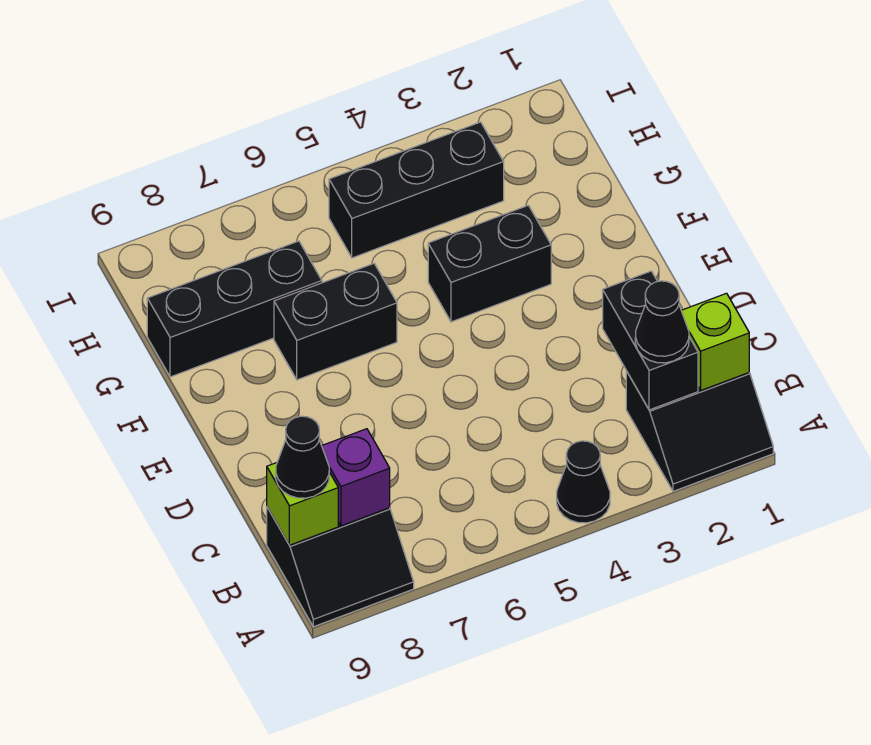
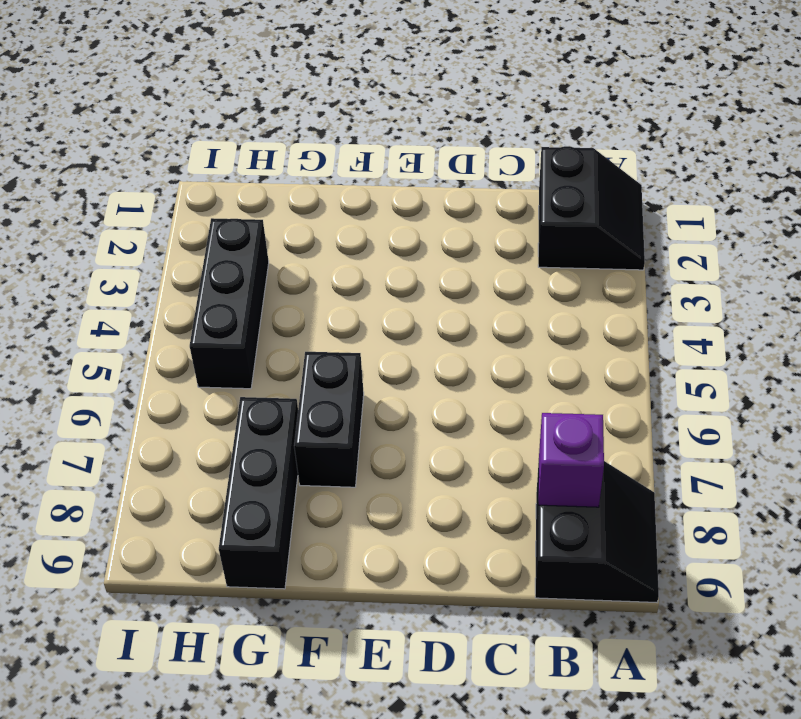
none -> black 1x1 cone [557,441,610,523]
none -> black 1x2 brick [428,205,551,322]
none -> lime 1x1 brick [681,293,749,390]

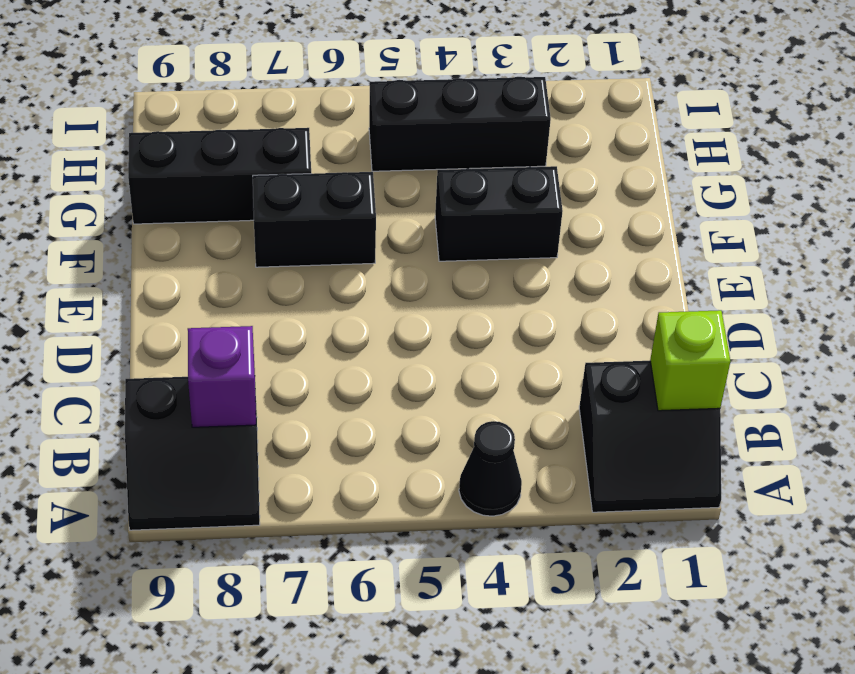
none -> black 1x2 brick [603,271,698,410]
none -> lime 1x1 brick [267,463,338,545]
none -> black 1x1 cone [635,281,689,363]

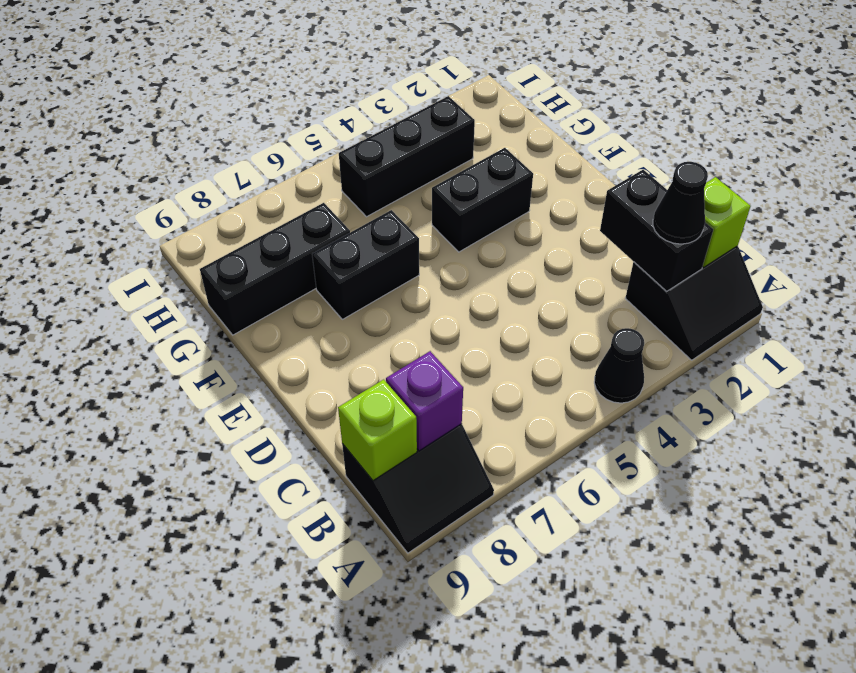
none -> black 1x1 cone [276,416,329,498]

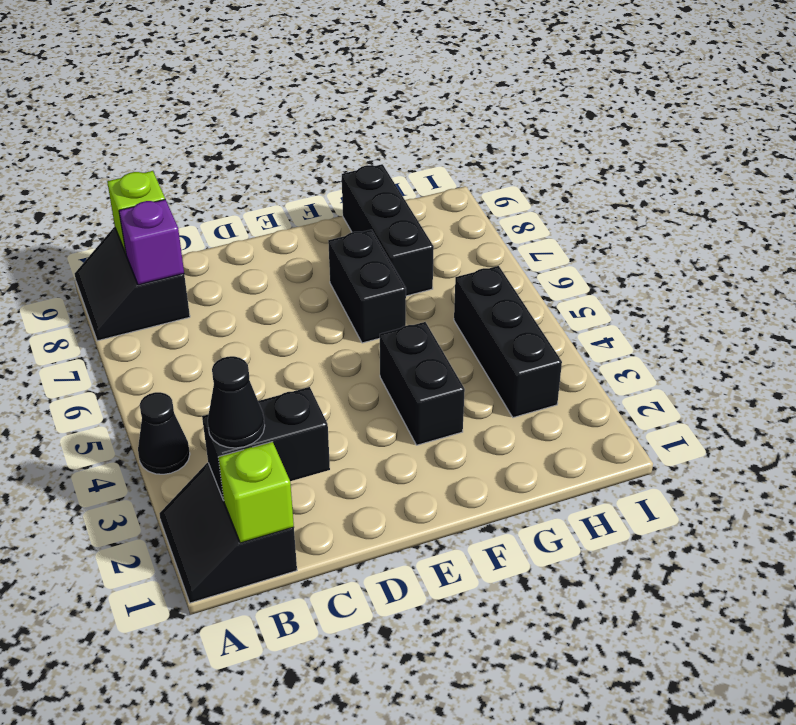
none -> black 1x1 cone [276,416,329,498]

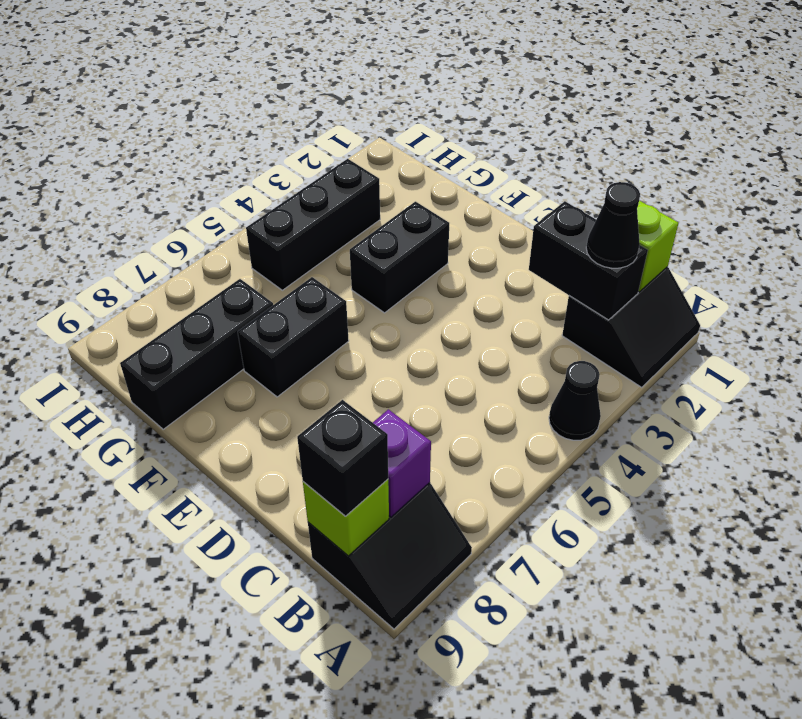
black 1x1 brick [297,400,388,516] -> black 1x1 cone [276,416,329,498]

